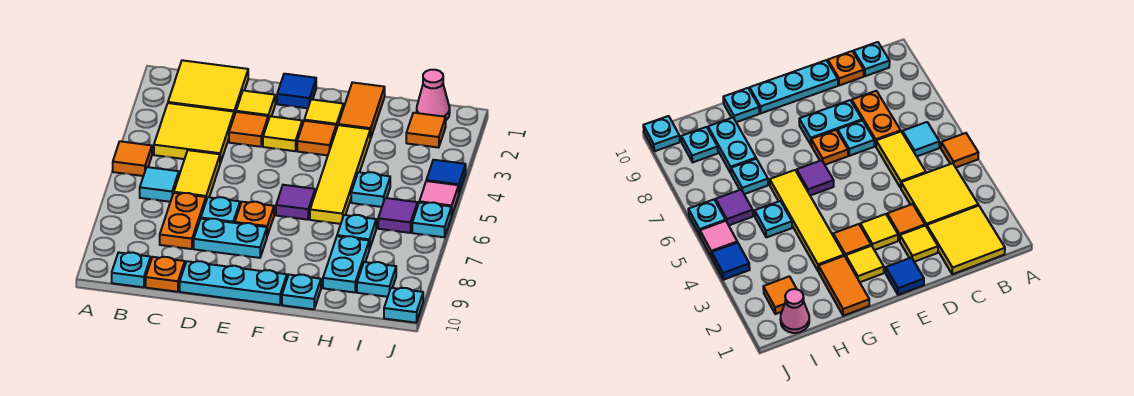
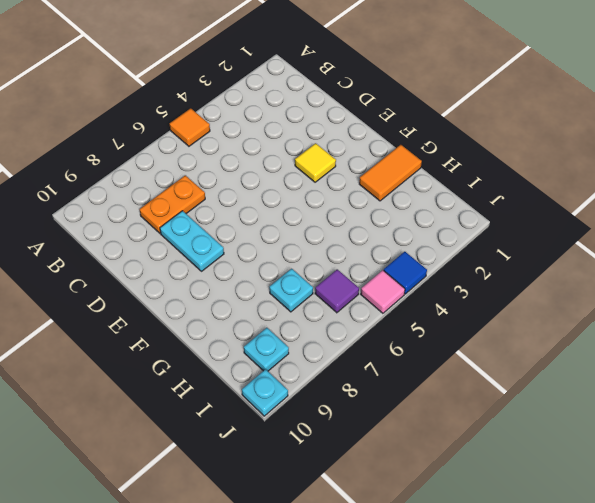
none -> yellow 2x2 tile [168,60,248,115]
none -> yellow 2x2 tile [154,103,234,163]
none -> cyan 1x1 tile [140,167,179,202]
none -> cyan 1x1 plate [112,252,151,287]

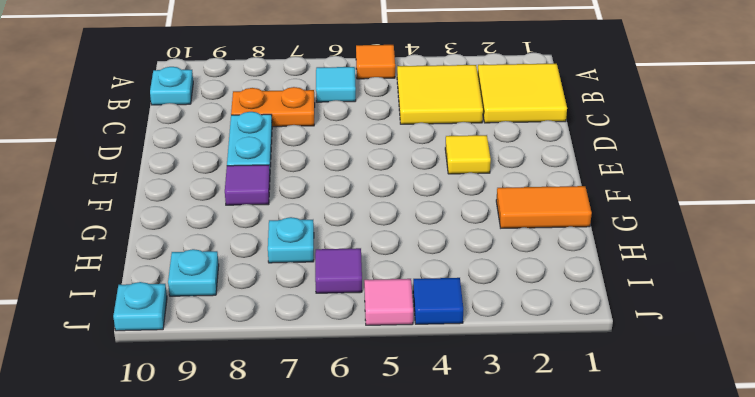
purple 1x1 tile [225,165,270,205] -> purple 1x1 tile moved to [276,185,315,220]
none -> yellow 1x2 tile [174,150,220,200]
none -> orange 1x1 plate [146,257,185,292]
none -> yellow 1x1 tile [236,91,275,120]
none -> orange 1x1 tile [229,112,268,147]

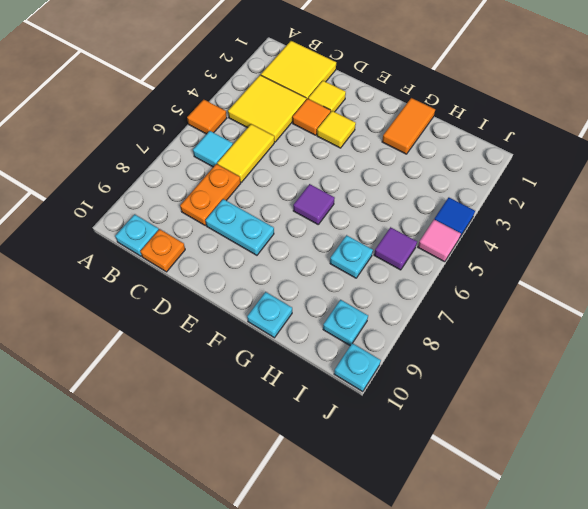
none -> cyan 1x1 plate [201,197,240,223]
none -> cyan 1x3 plate [180,261,287,305]
none -> blue 1x1 tile [277,74,316,108]
none -> orange 1x1 plate [235,202,274,236]

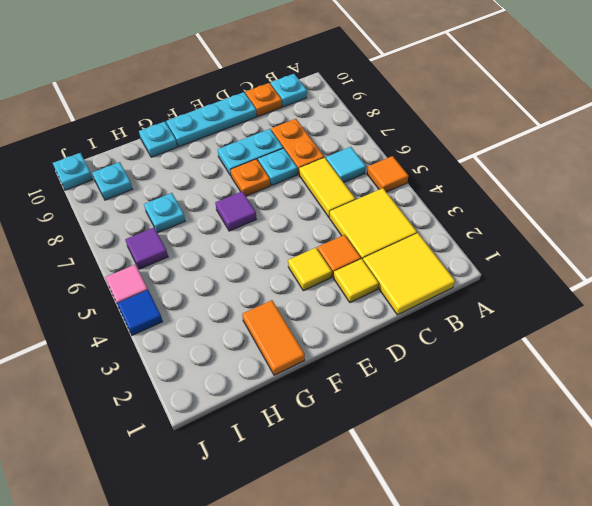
none -> blue 1x1 tile [277,74,316,108]
none -> yellow 1x1 tile [304,99,343,129]
none -> orange 1x1 tile [297,121,336,155]
none -> yellow 1x4 tile [310,125,371,224]

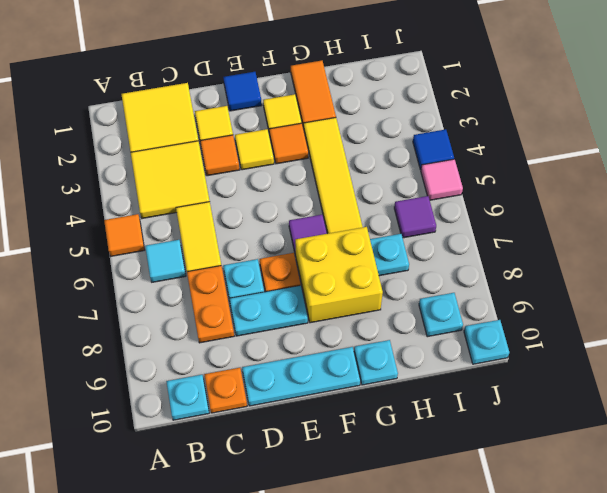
yellow 2x2 brick [295,227,383,323] -> none
none -> cyan 1x1 plate [351,172,390,207]
none -> cyan 1x2 plate [323,236,369,292]
none -> pink 1x1 cone [417,70,450,120]
none -> orange 1x1 tile [406,113,446,148]

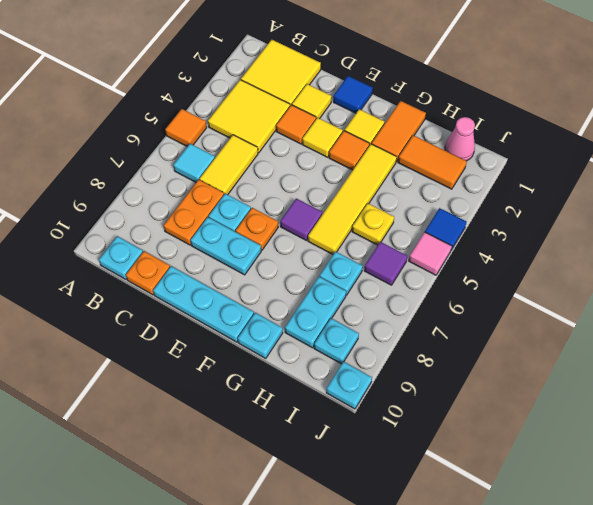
orange 1x2 tile [398,135,467,189] -> orange 1x1 tile [406,113,446,148]
yellow 1x1 plate [352,203,394,245] -> cyan 1x1 plate [351,172,390,207]
none -> cyan 1x1 plate [412,202,451,237]

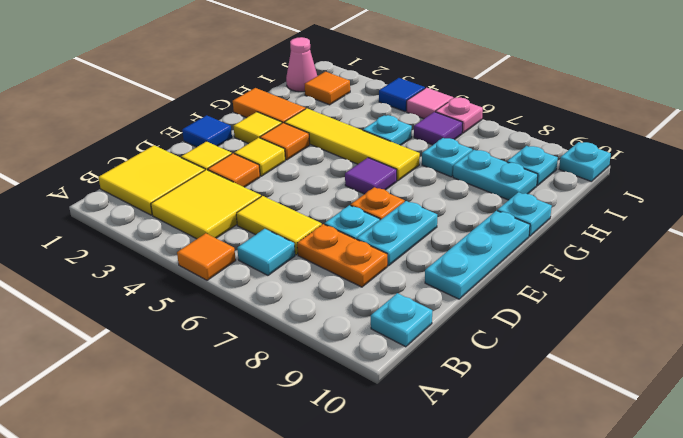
pink 1x1 plate [435,98,483,133] -> cyan 1x1 plate [412,202,451,237]
none -> orange 1x1 plate [146,257,185,292]

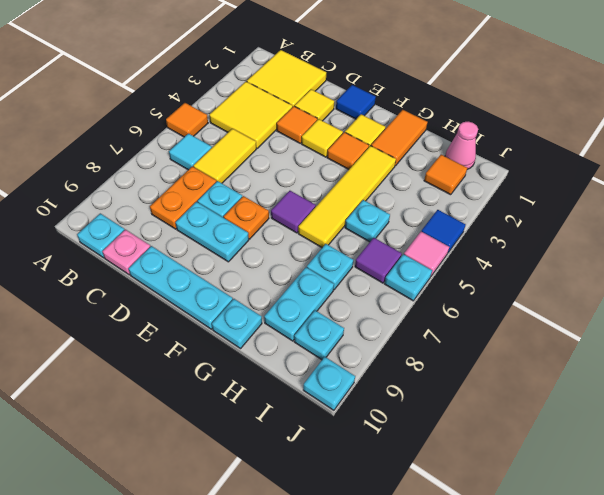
pink 1x1 plate [102,230,150,275] -> orange 1x1 plate [146,257,185,292]

